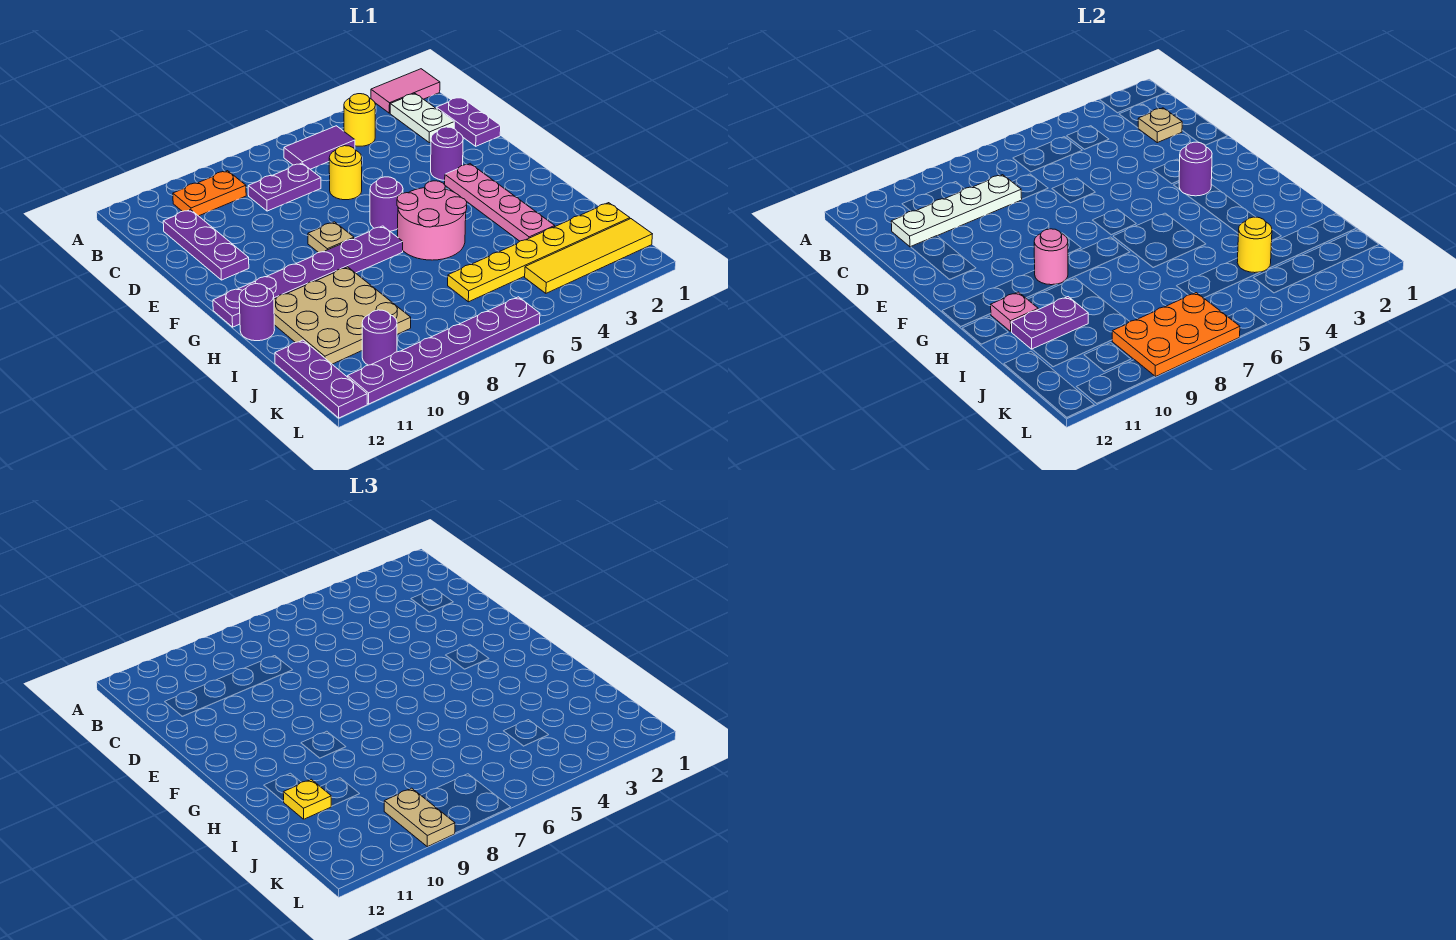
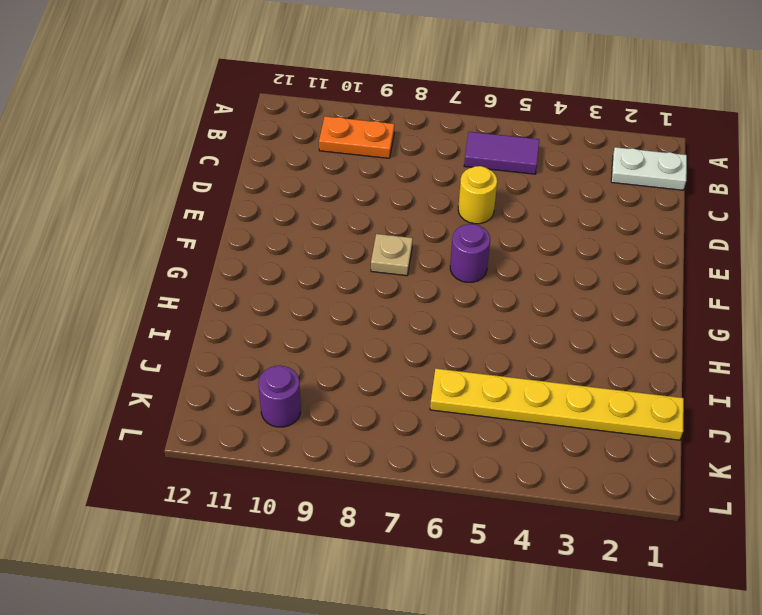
white 1x2 plate [611,147,687,190] -> white 1x2 plate turned to [390,94,454,143]
none -> pink 1x2 tile [371,69,440,113]
none -> yellow 1x1 round brick [344,94,376,146]
none -> purple 1x2 plate [436,97,501,146]
none -> purple 1x2 plate [248,163,321,211]

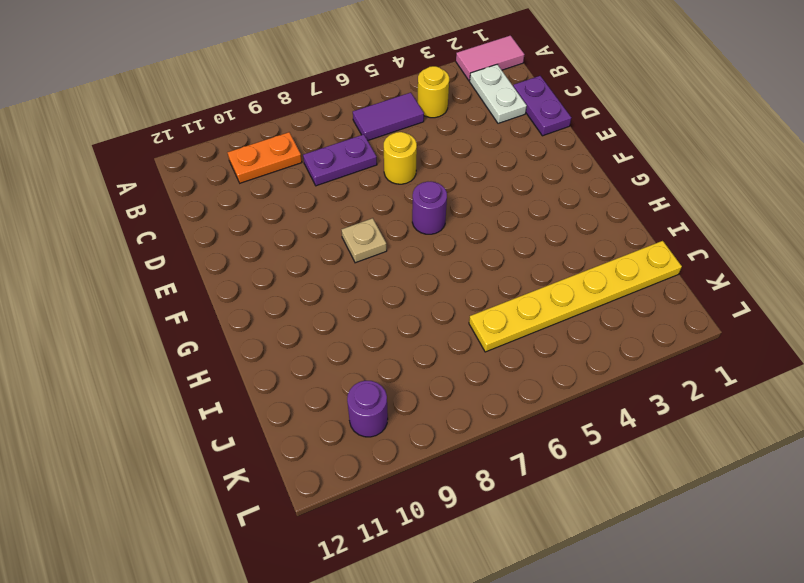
none -> purple 1x3 plate [163,210,249,280]
none -> purple 1x1 round brick [431,127,463,180]
none -> pink 1x4 plate [445,164,555,241]
none -> pink 2x2 round brick [397,181,467,260]

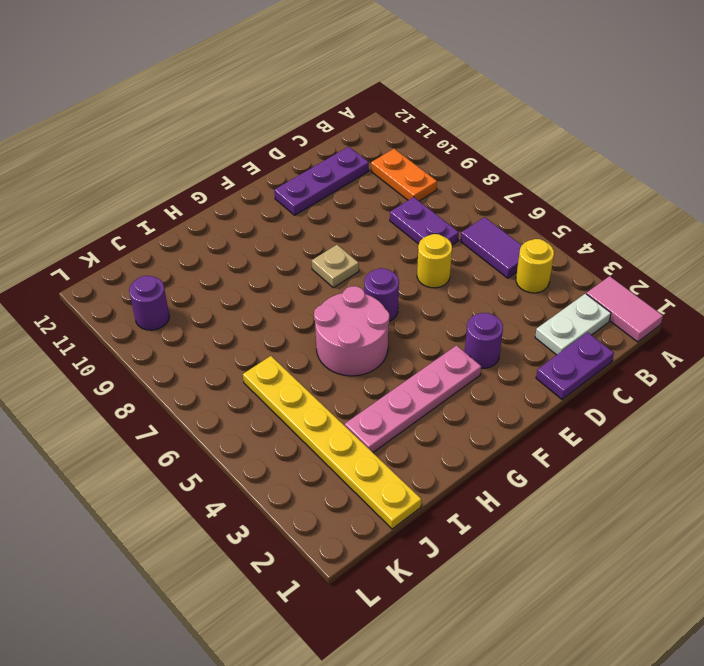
none -> purple 1x6 plate [213,226,403,327]
none -> tan 3x3 plate [274,267,411,364]
none -> purple 1x1 round brick [239,284,274,341]
none -> purple 1x3 plate [275,340,367,418]

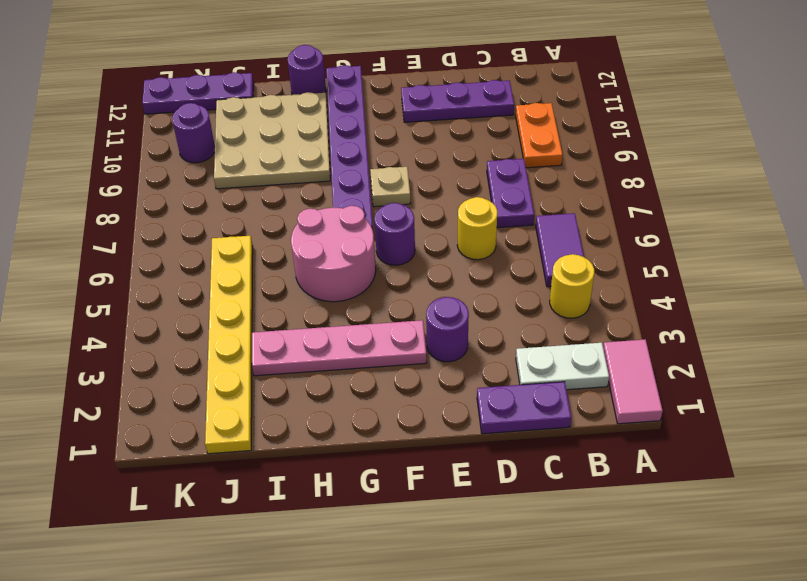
none -> yellow 1x4 tile [525,219,652,293]
none -> purple 1x6 plate [348,297,540,404]
none -> tan 1x1 plate [1138,108,1182,143]
none -> white 1x4 plate [891,175,1022,247]

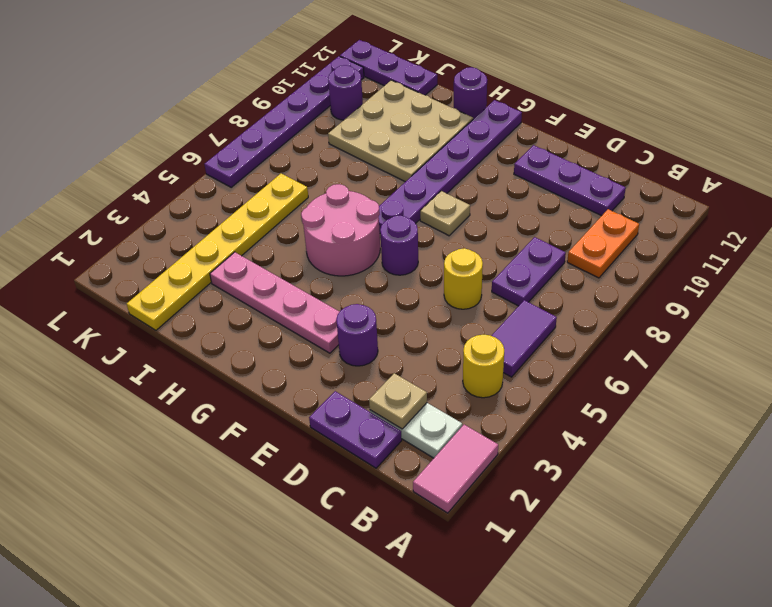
none -> yellow 1x4 tile [525,219,652,293]
none -> white 1x4 plate [891,175,1022,247]
none -> purple 1x1 round brick [1179,142,1212,196]
none -> pink 1x1 round brick [1034,229,1068,285]

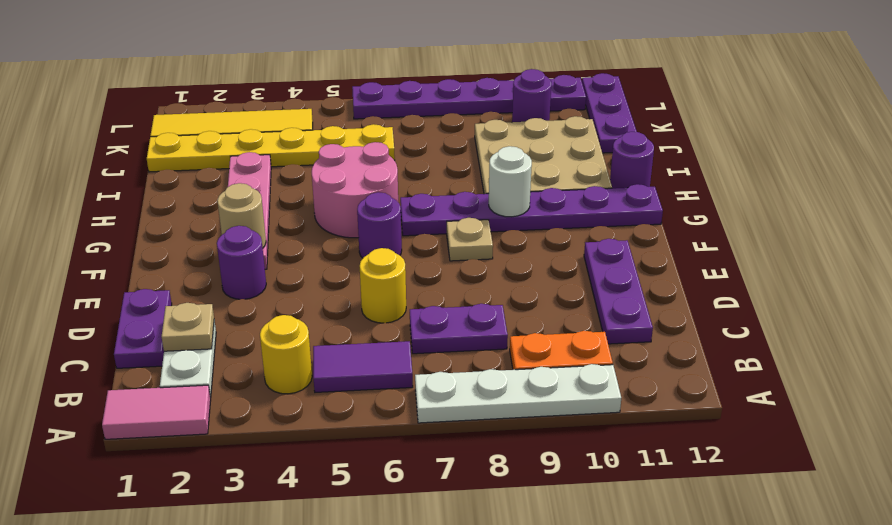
white 1x4 plate [415,364,621,423] -> white 1x4 plate moved to [891,175,1022,247]
tan 1x1 round brick [217,183,266,248] -> purple 1x1 round brick [1179,142,1212,196]
white 1x1 round brick [489,146,532,217] -> pink 1x1 round brick [1034,229,1068,285]
none -> pink 1x1 plate [991,292,1038,331]
none -> purple 1x2 plate [1011,297,1088,349]
none -> yellow 1x1 round brick [1237,217,1272,273]
none -> orange 2x3 plate [1112,293,1240,377]

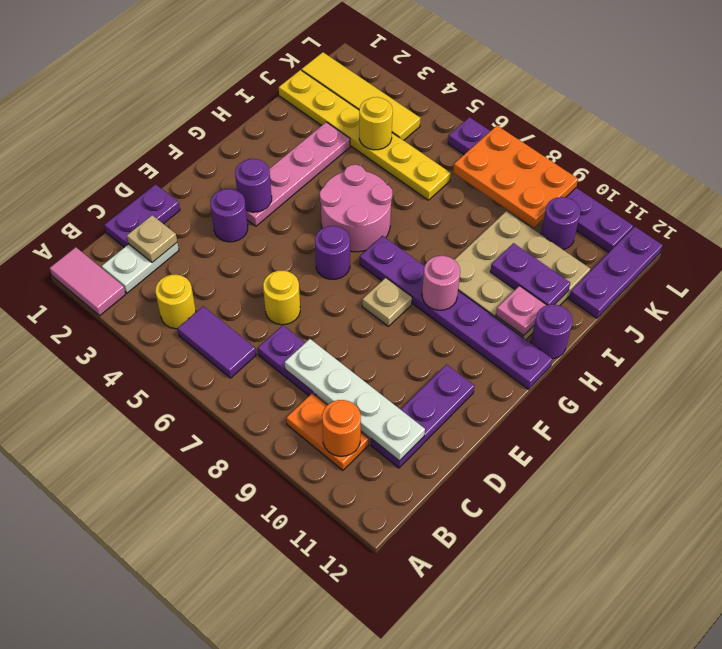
orange 1x1 round brick [322,400,361,456] -> none
none -> yellow 1x1 plate [283,779,331,819]
none -> tan 1x2 plate [384,788,455,847]

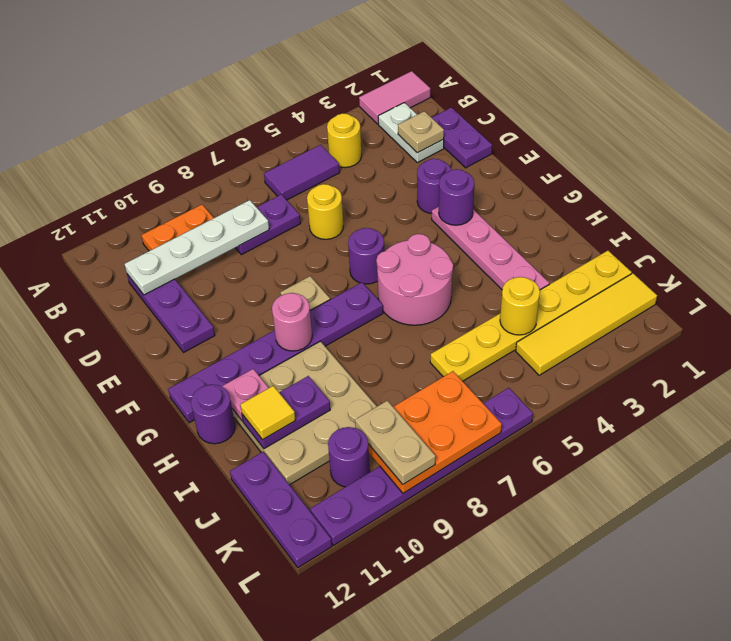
yellow 1x1 tile [240,386,296,440] -> yellow 1x1 plate [283,779,331,819]

